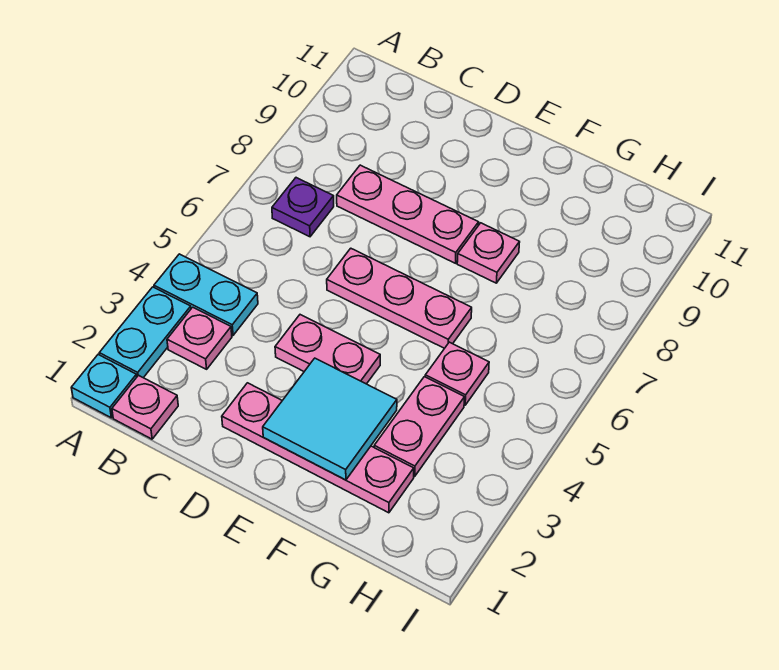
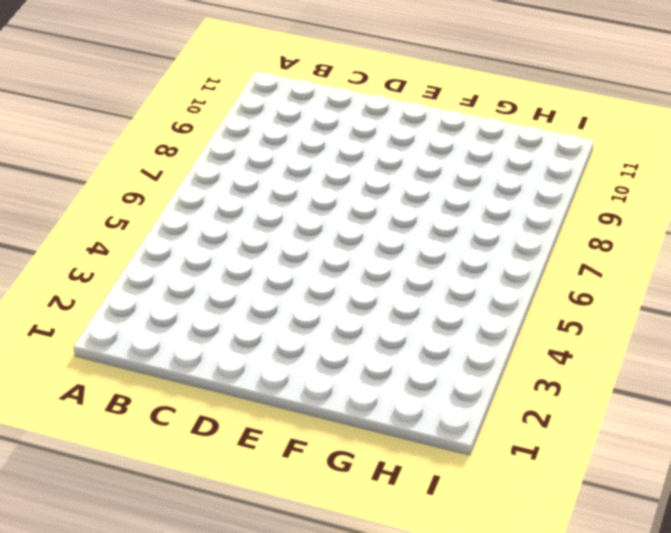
none -> cyan 1x1 plate [71,355,137,418]
none -> cyan 1x2 plate [99,287,191,378]
none -> cyan 1x2 plate [154,254,258,335]

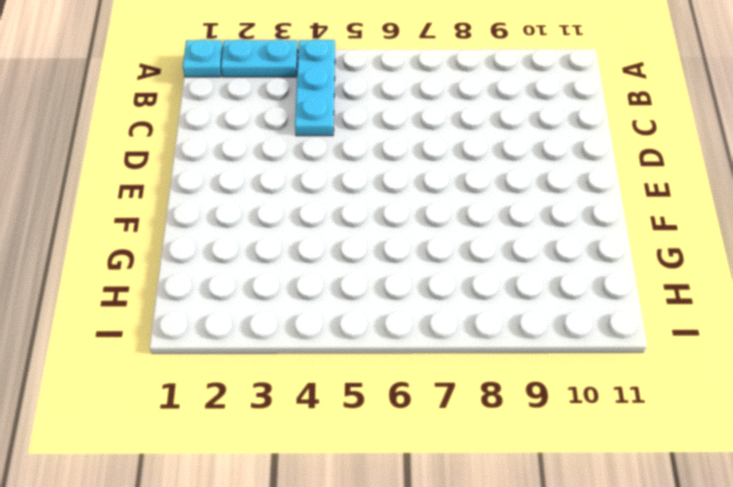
cyan 1x3 plate [295,39,335,136] -> cyan 1x2 plate [154,254,258,335]
none -> pink 1x1 plate [112,375,178,439]
none -> pink 1x1 plate [167,307,232,369]
none -> purple 1x1 plate [272,178,334,237]

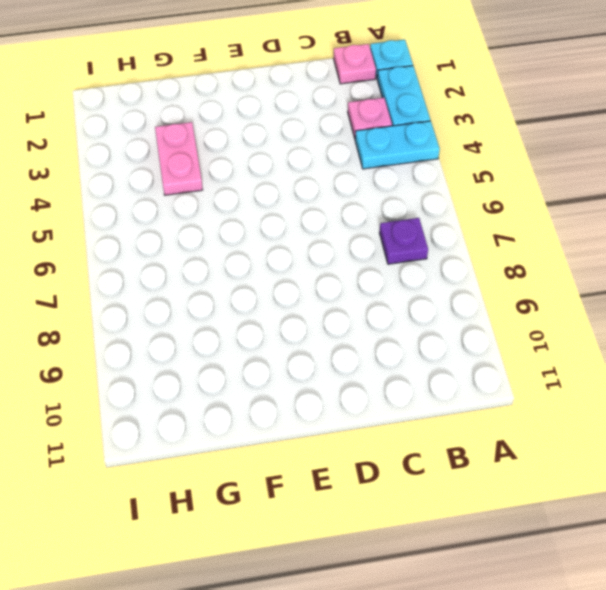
none -> pink 1x3 plate [337,165,479,263]
none -> pink 1x4 plate [222,383,414,513]
none -> pink 1x2 plate [275,315,380,384]

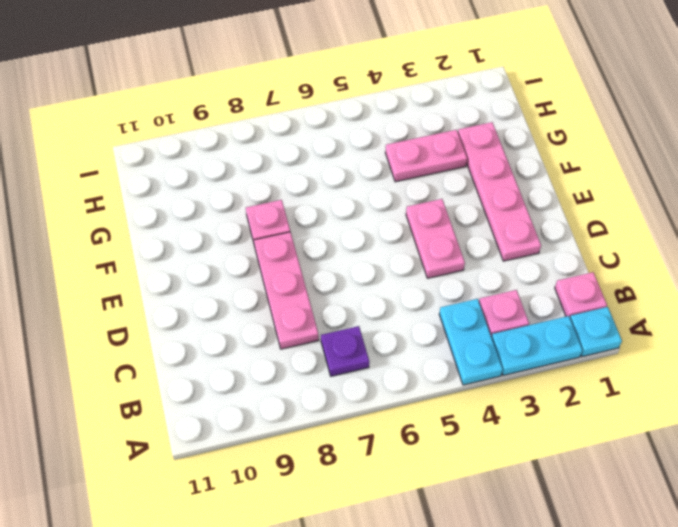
none -> pink 1x3 plate [327,248,472,348]
none -> pink 1x1 plate [425,342,489,405]
none -> cyan 2x2 tile [263,358,397,480]

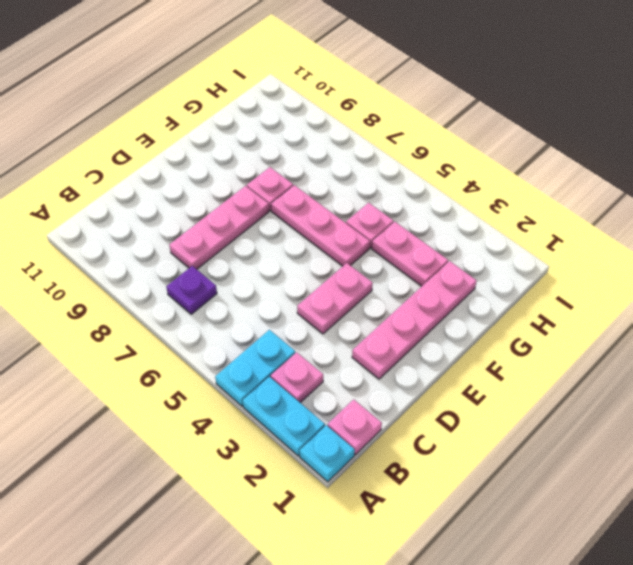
pink 1x3 plate [271,185,370,266] -> pink 1x3 plate turned to [327,248,472,348]
none -> cyan 2x2 tile [263,358,397,480]

